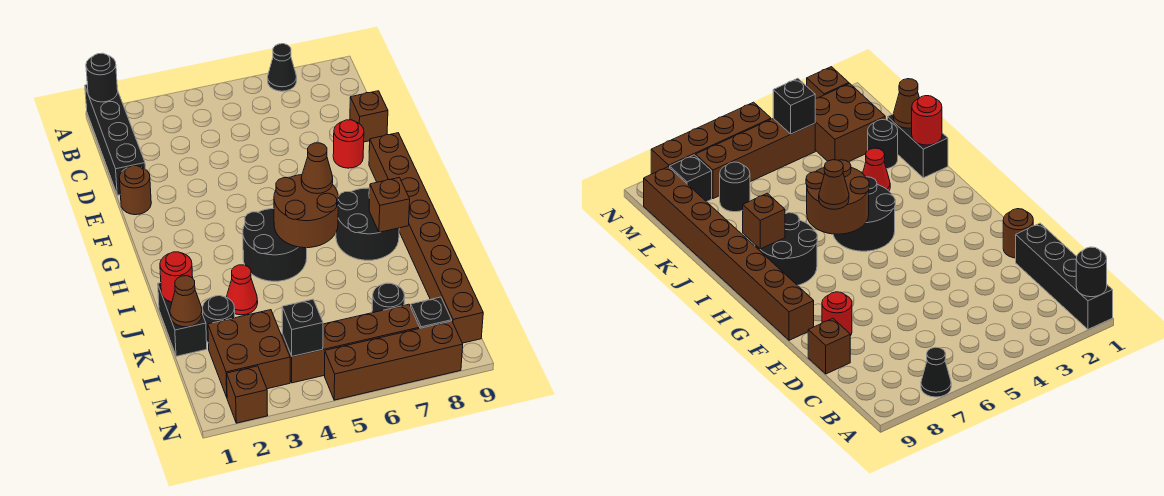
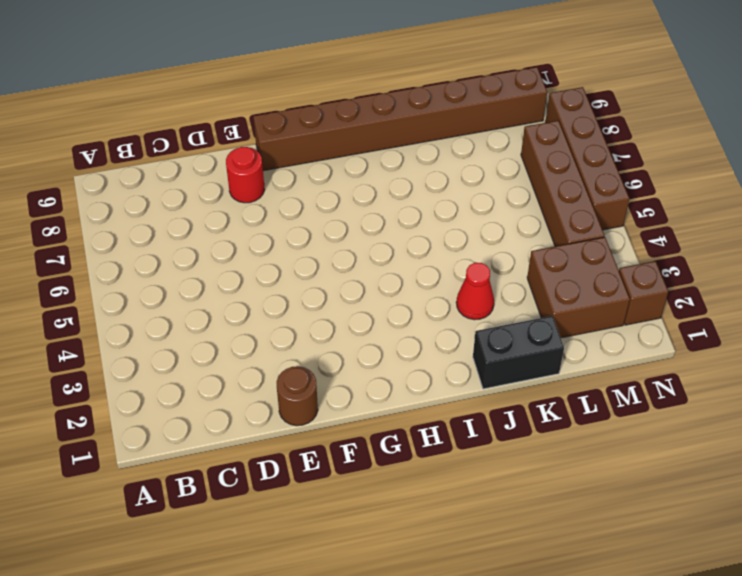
none -> black 1x4 brick [85,85,145,195]
none -> black 1x1 cone [268,44,297,91]
none -> brown 1x1 brick [350,91,388,142]

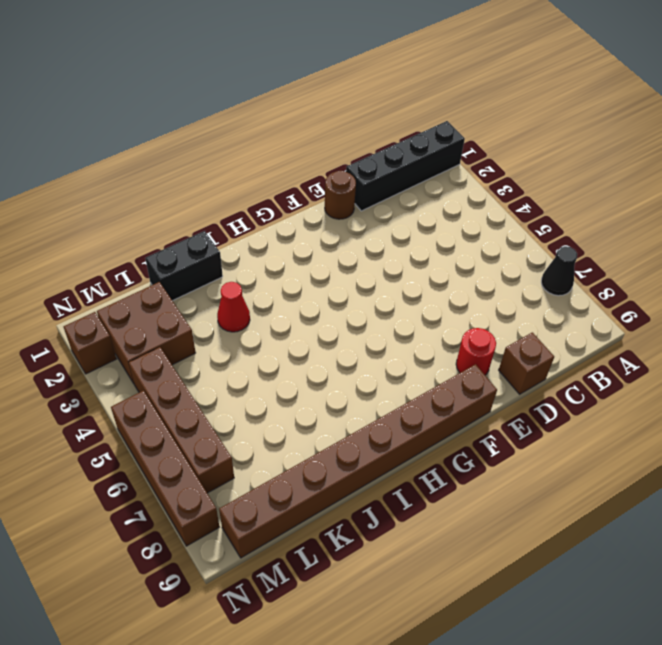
none -> black 2x2 round brick [243,209,307,281]
none -> black 2x2 round brick [336,188,399,260]
none -> black 1x1 round brick [203,296,235,343]

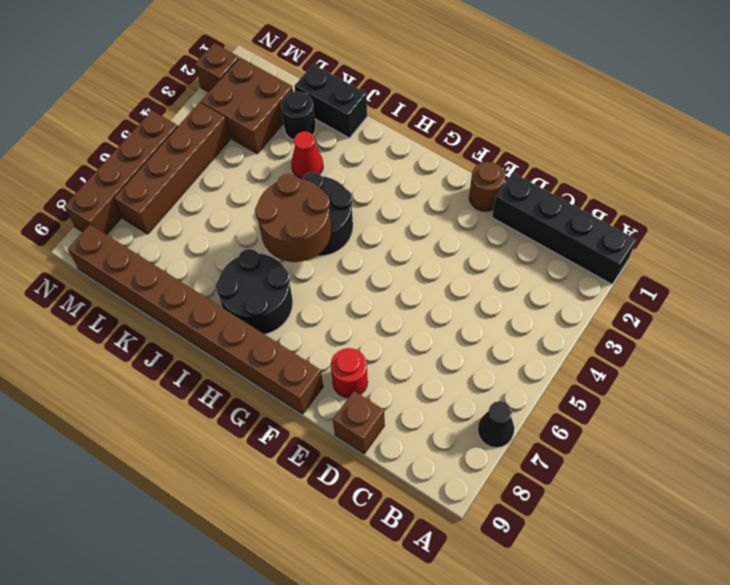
none -> black 1x1 round brick [372,283,405,313]
none -> black 1x1 brick [411,297,452,328]
none -> black 1x1 round brick [86,53,118,102]

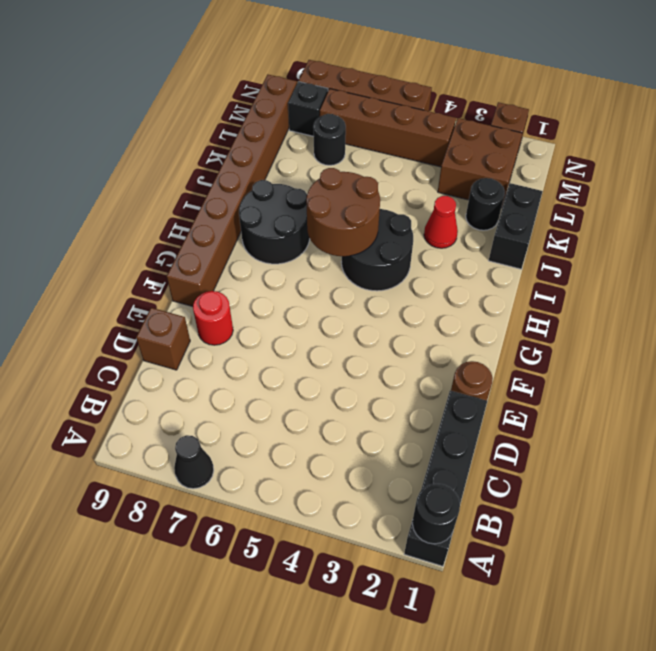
none -> brown 1x1 brick [369,178,410,232]
none -> red 1x1 round brick [160,252,193,302]
none -> brown 1x1 cone [170,276,202,327]

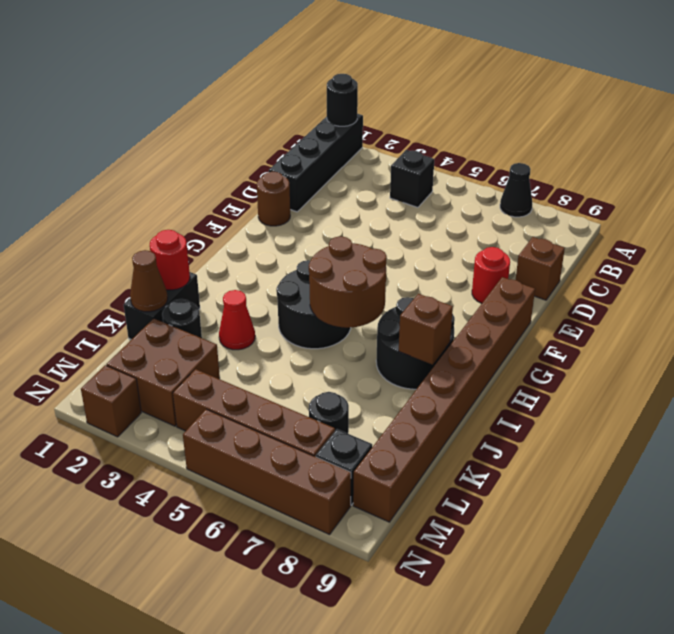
black 1x1 brick [390,150,434,207] -> black 1x1 brick moved to [282,299,323,356]
none -> brown 1x1 cone [301,143,333,194]

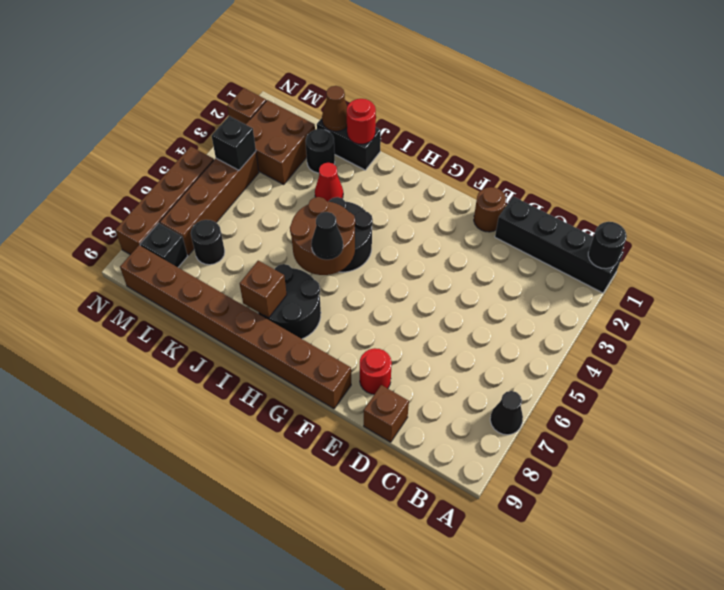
black 1x1 cone [311,212,343,260] -> brown 1x1 cone [301,143,333,194]

